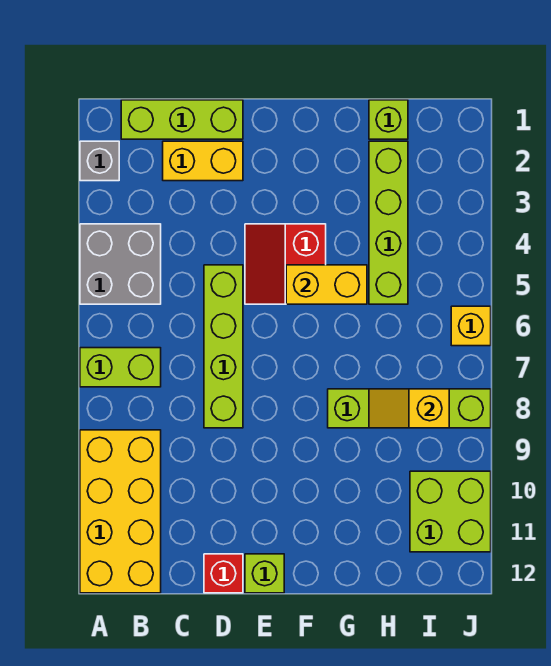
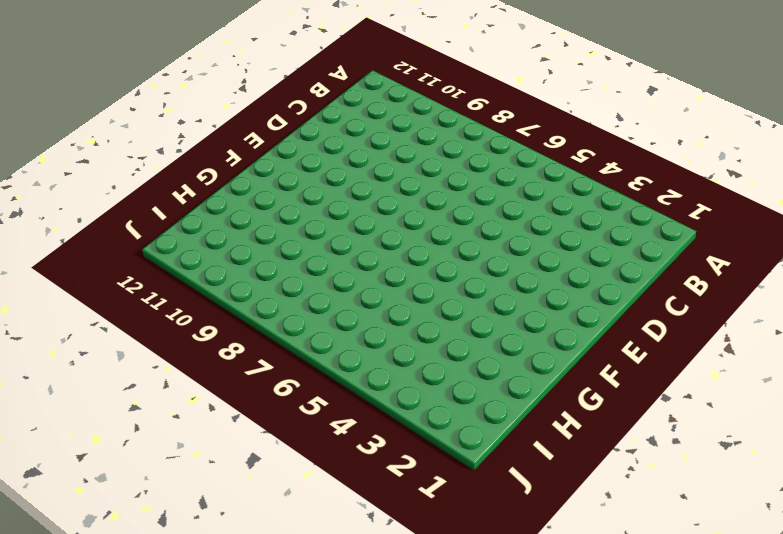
none -> grey 1x1 brick [80,141,119,181]
none -> grey 2x2 brick [80,224,161,304]
none -> lime 1x2 brick [80,348,161,387]

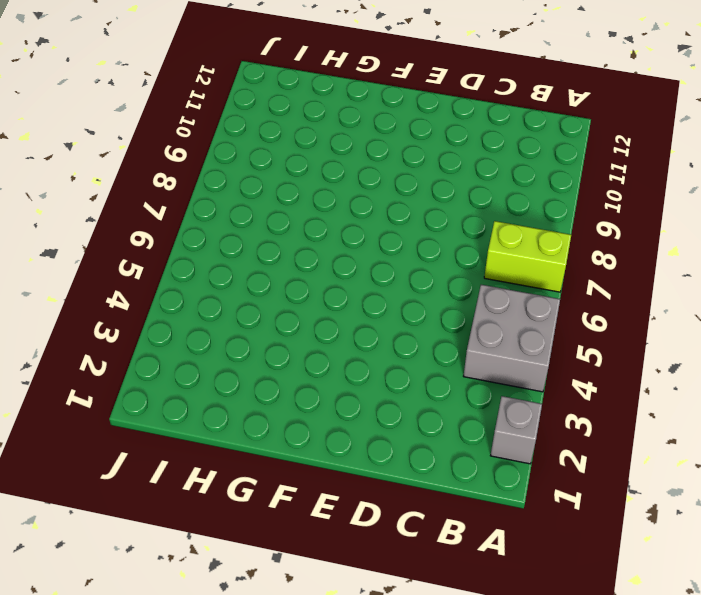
none -> yellow 2x4 brick [80,430,161,593]
none -> lime 1x3 brick [121,100,243,139]
none -> yellow 1x2 brick [163,141,243,181]

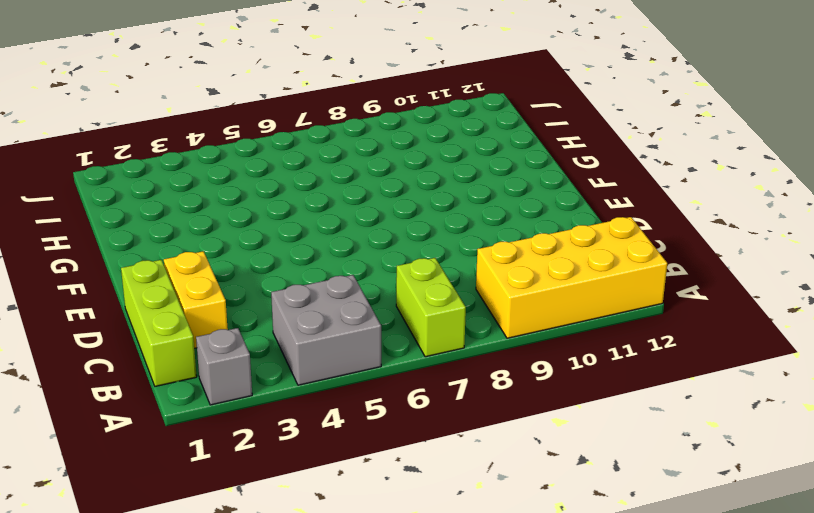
none -> lime 1x4 brick [204,265,243,428]
none -> red 1x1 brick [204,554,243,593]
none -> red 2x2 slope [245,224,326,304]

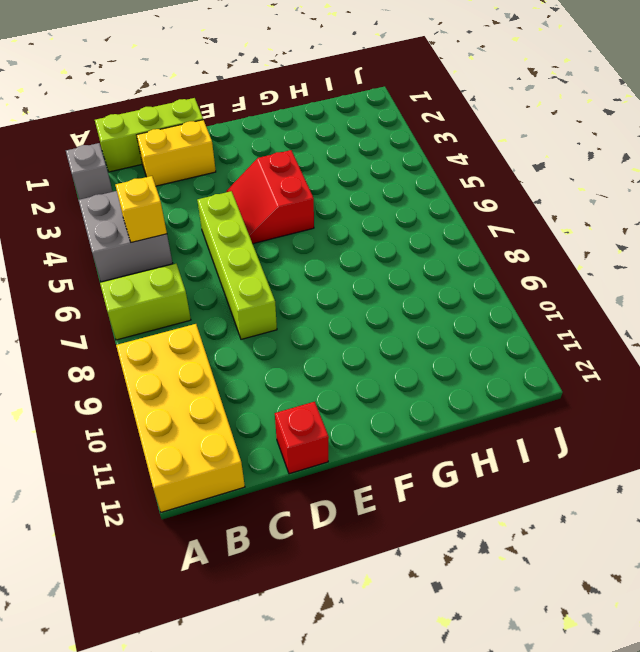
yellow 1x1 brick [115,176,167,243] -> yellow 1x1 brick moved to [451,306,491,346]
none -> lime 1x1 brick [245,554,284,593]
none -> lime 1x4 brick [328,389,491,428]
none -> lime 1x1 brick [369,100,408,139]

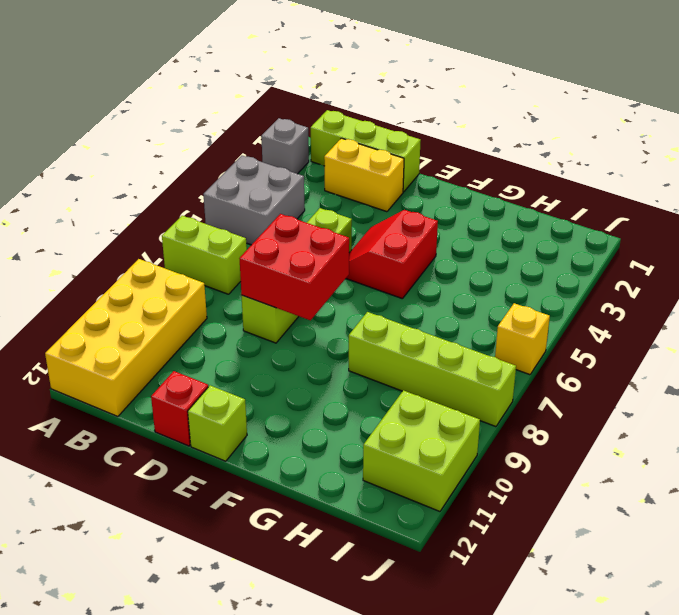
red 2x2 brick [239,214,349,320] -> none
none -> lime 1x1 brick [369,100,408,139]
none -> lime 1x4 brick [369,141,408,304]
none -> yellow 1x2 brick [286,265,367,304]

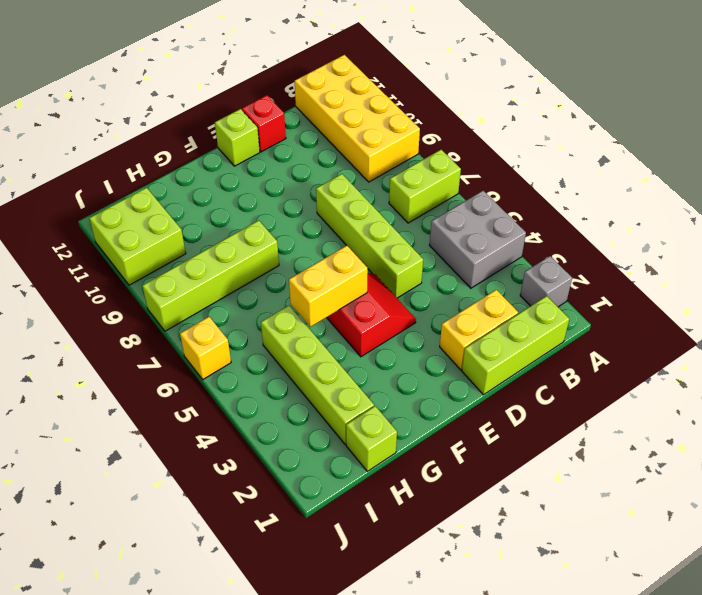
none -> yellow 1x2 slope [369,389,449,428]

